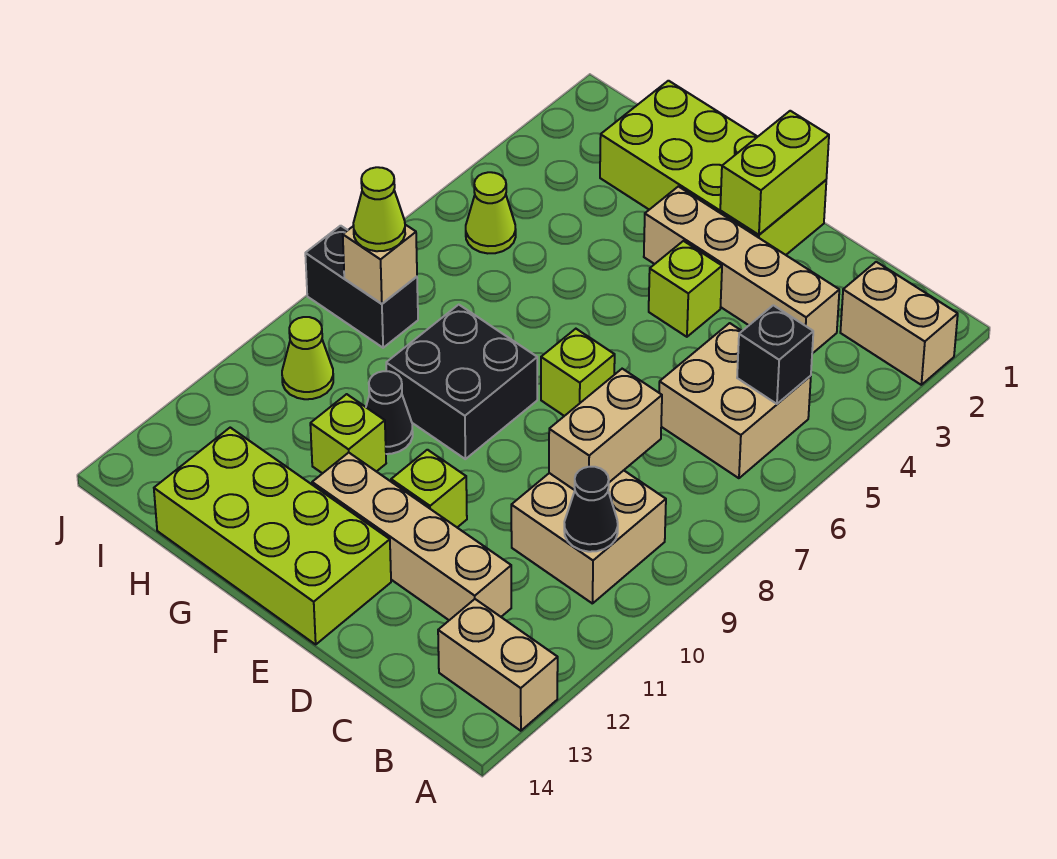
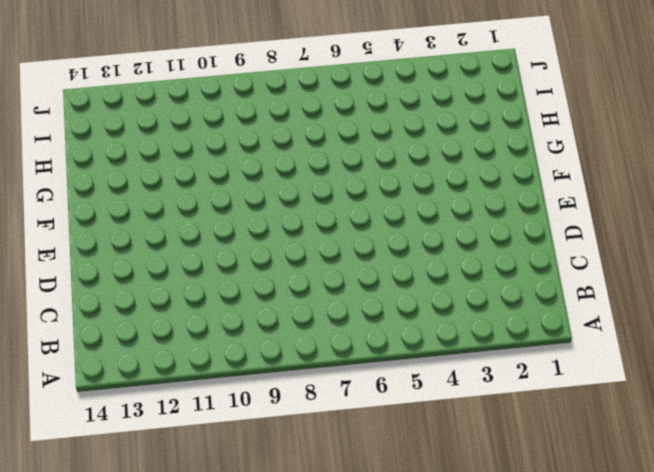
none -> tan 1x2 brick [840,262,958,385]
none -> tan 1x2 brick [438,599,558,731]
none -> tan 2x2 brick [659,323,811,478]

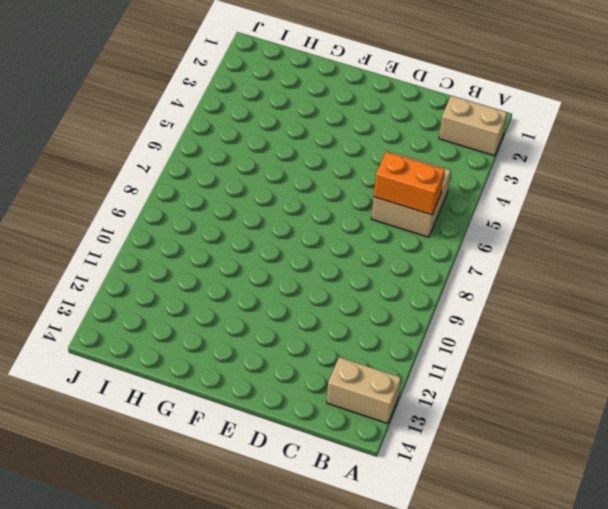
orange 1x2 brick [374,152,445,215] -> none
none -> tan 2x2 brick [511,470,666,604]
none -> tan 1x4 brick [644,186,839,354]
none -> tan 1x4 brick [312,453,511,620]

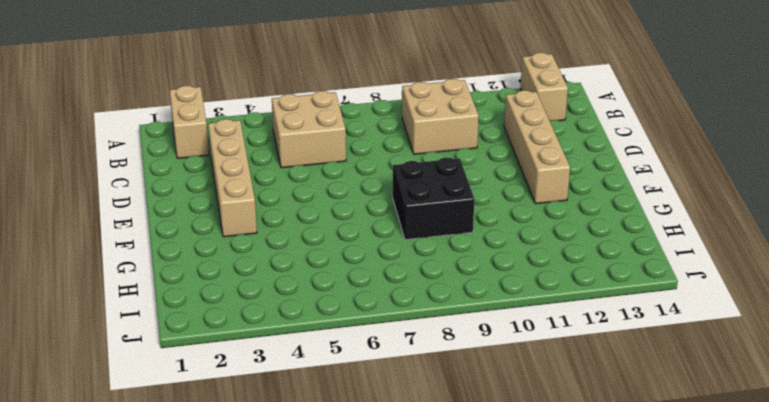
none -> lime 2x4 brick [600,81,826,255]
none -> lime 1x1 brick [649,241,722,337]
none -> lime 1x1 brick [541,329,615,416]

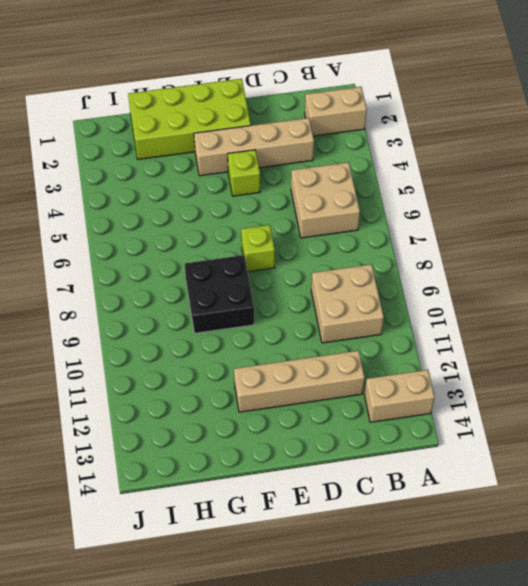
none -> lime 1x1 brick [391,450,467,527]
none -> lime 2x4 brick [154,428,391,644]
none -> black 1x1 cone [366,371,413,454]

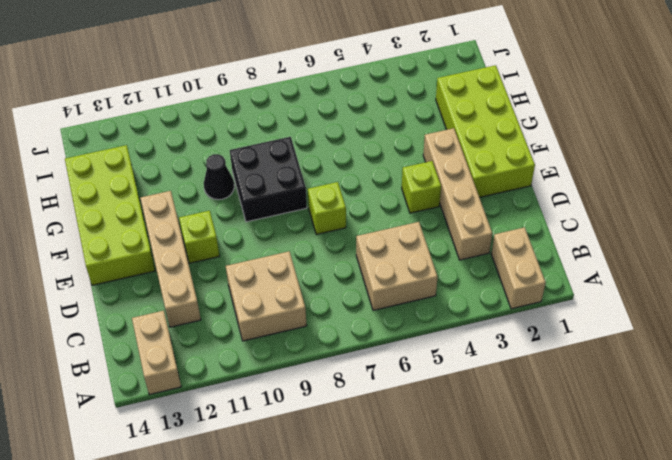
none -> lime 1x1 brick [310,394,386,473]
none -> lime 1x1 cone [466,172,516,253]
none -> black 1x2 brick [305,226,418,348]

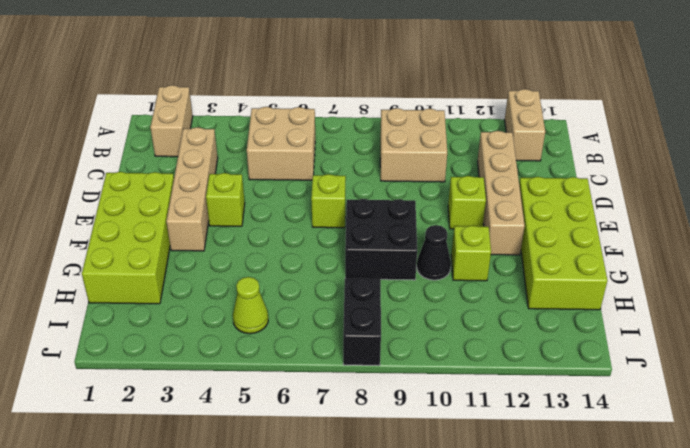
none -> lime 1x1 cone [282,317,333,399]
none -> black 1x1 brick [737,305,813,404]
none -> black 1x1 cone [564,467,618,552]

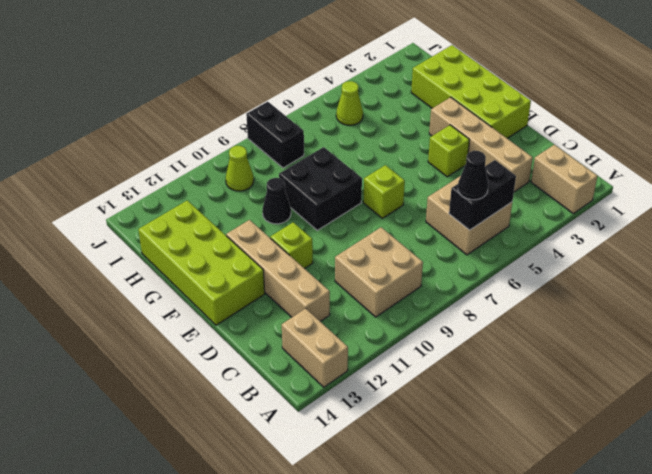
black 1x2 brick [449,160,516,230] -> black 1x1 brick [737,305,813,404]
black 1x1 cone [458,151,488,200] -> black 1x1 cone moved to [564,467,618,552]
none -> lime 1x1 brick [310,394,386,473]
none -> tan 1x2 brick [549,369,662,490]
none -> lime 1x2 brick [720,111,829,235]

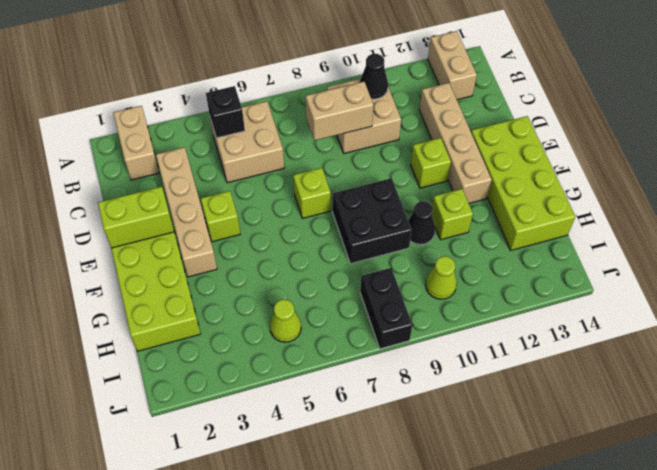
none -> tan 1x1 brick [343,225,417,304]
none -> lime 1x1 cone [353,167,405,251]

